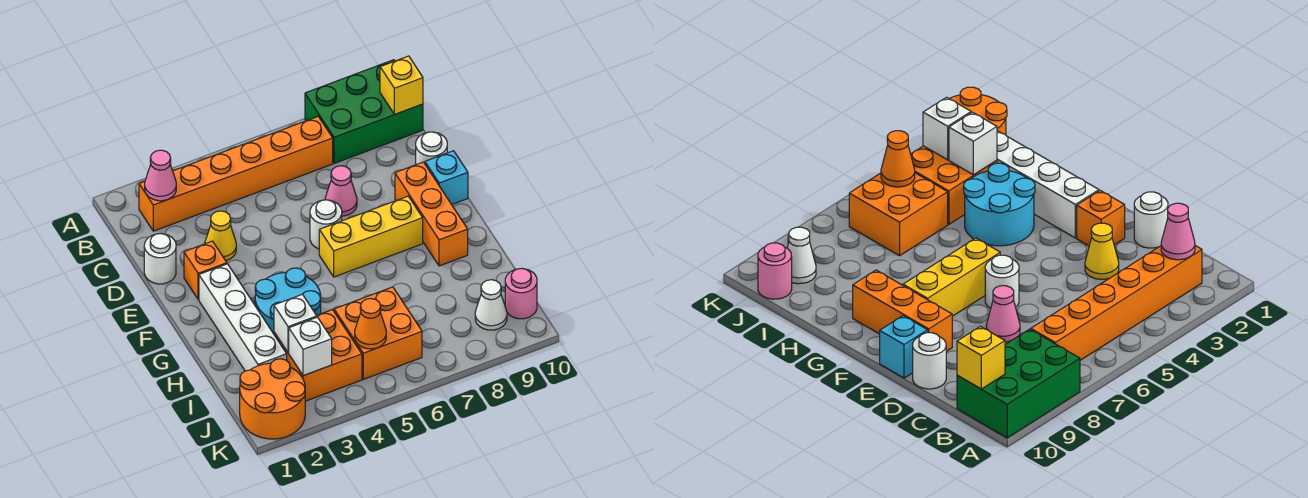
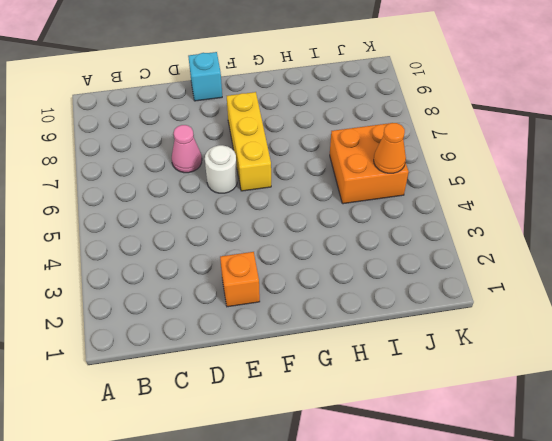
none -> green 2x3 brick [305,60,423,163]
none -> orange 1x6 brick [139,117,333,231]
none -> white 1x1 round brick [144,234,176,284]

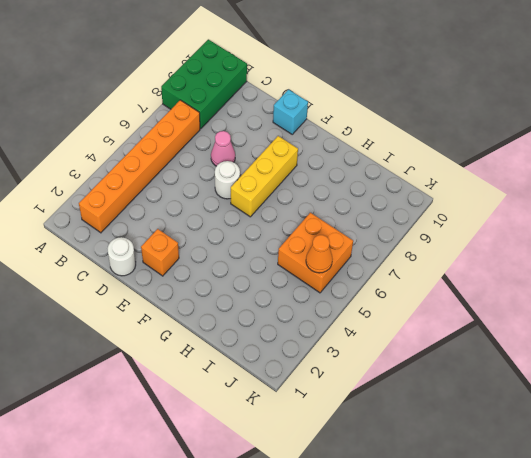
none -> yellow 1x1 cone [205,211,236,261]
none -> white 1x1 round brick [416,132,447,165]
none -> orange 1x3 brick [395,162,468,266]

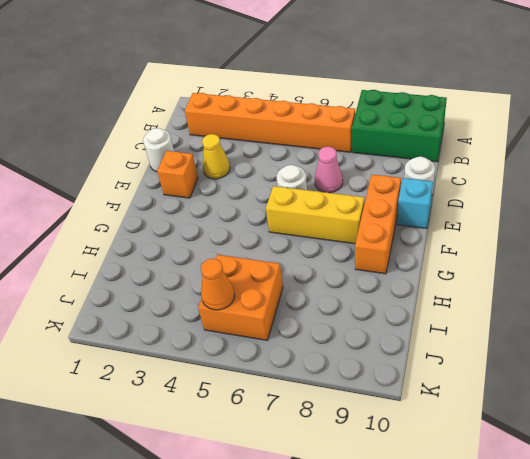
none -> white 1x4 brick [199,264,287,371]
none -> cyan 2x2 round brick [255,268,321,334]
none -> orange 2x2 brick [274,310,362,401]

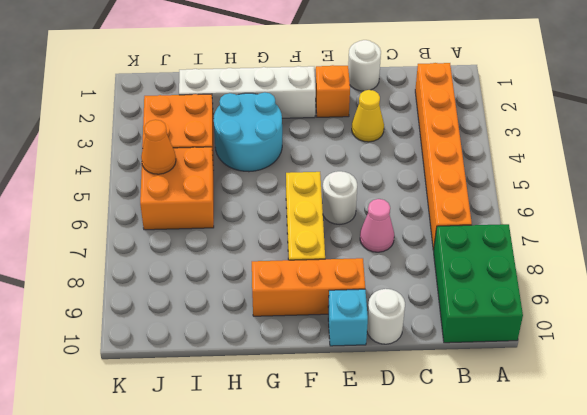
none -> orange 2x2 round brick [240,359,305,439]
none -> white 1x1 cone [475,280,507,330]
none -> pink 1x1 round brick [505,268,537,319]

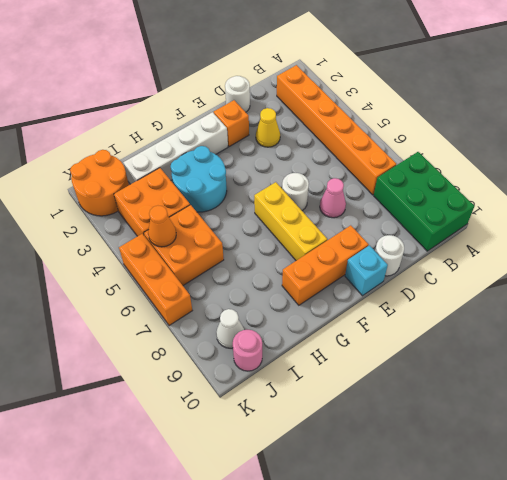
orange 1x3 brick [119,234,192,326] -> none
none -> pink 1x1 cone [145,150,176,201]
none -> yellow 1x1 brick [380,56,423,115]
none -> white 1x1 brick [274,294,317,353]

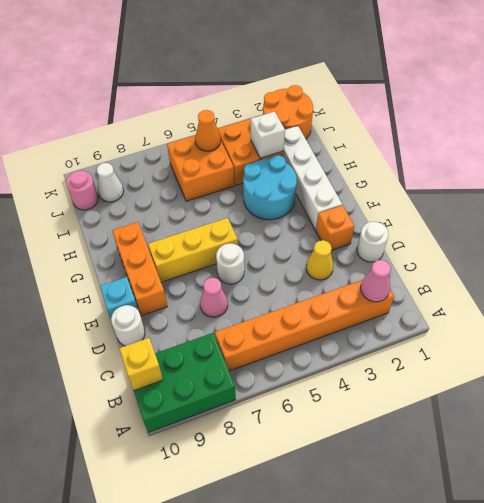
none -> white 1x1 brick [289,317,332,376]

